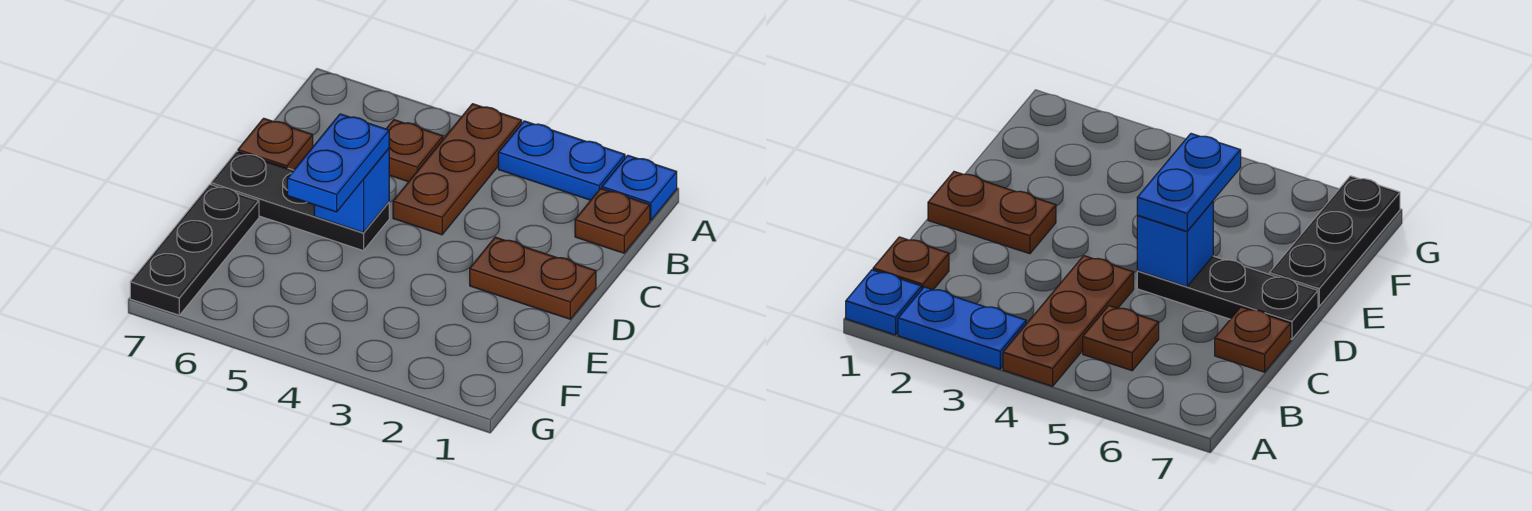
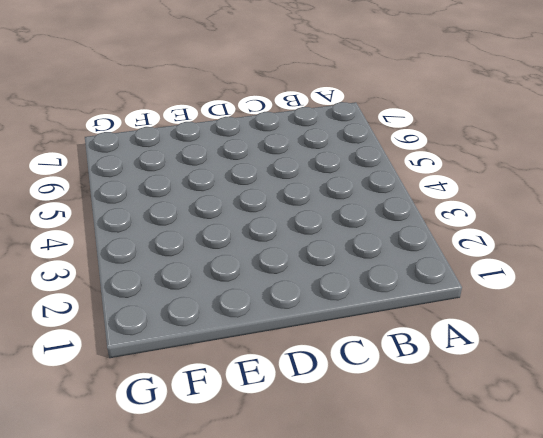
none -> blue 1x1 plate [602,155,677,220]
none -> blue 1x2 plate [498,121,625,200]

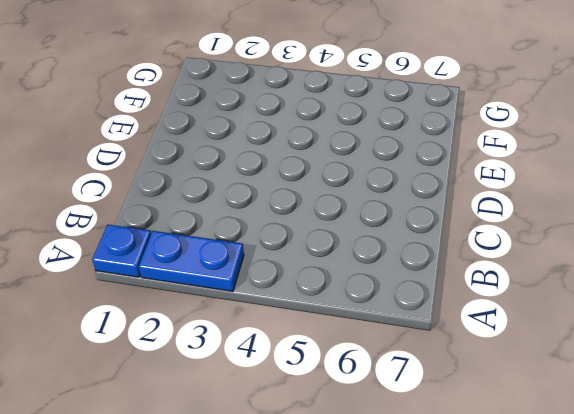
none -> brown 1x3 plate [393,104,522,235]
none -> brown 1x1 plate [575,188,650,253]

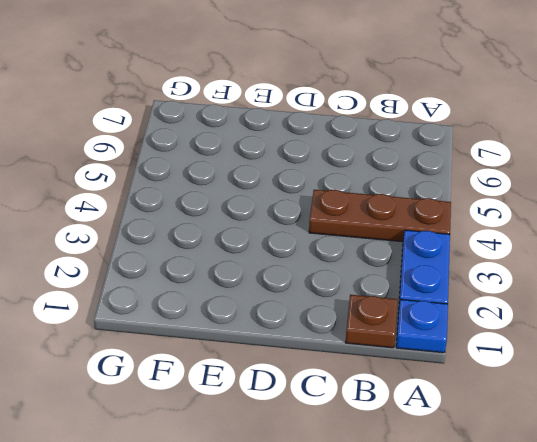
none -> brown 1x1 plate [386,120,443,182]
none -> brown 1x1 plate [238,118,313,170]

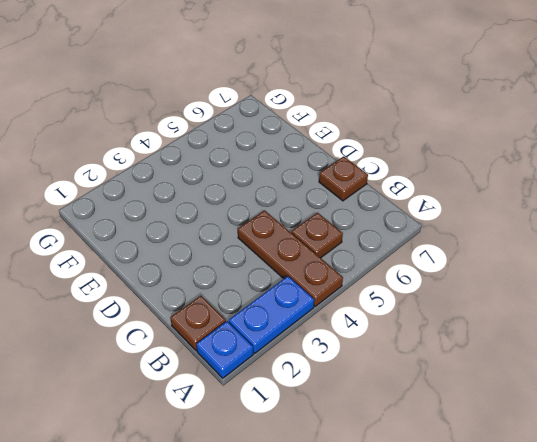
none -> brown 1x2 plate [470,237,596,319]
none -> black 1x3 plate [211,151,389,251]

